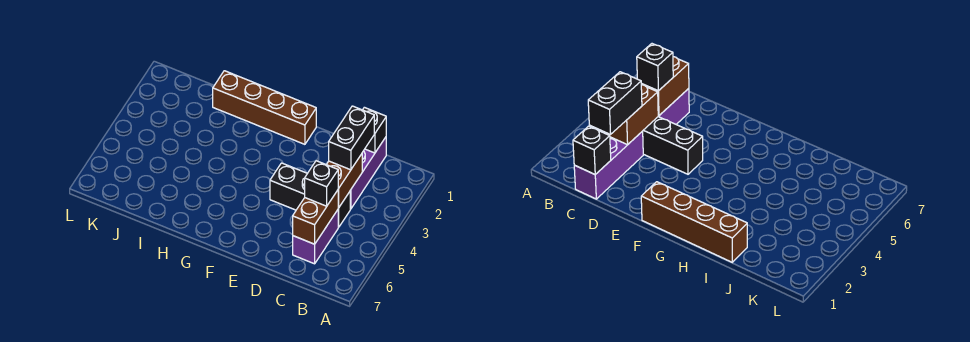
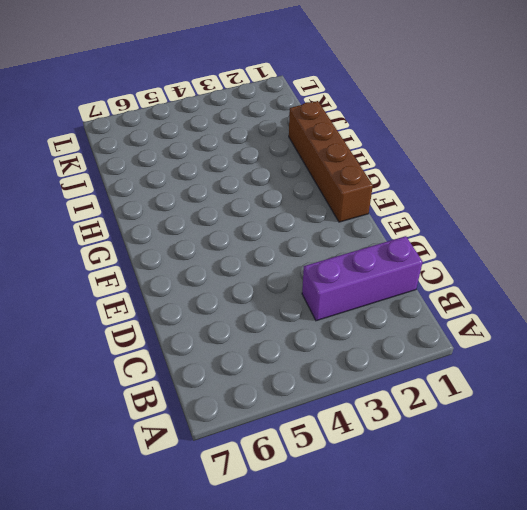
none -> black 1x3 brick [270,163,350,227]
none -> purple 1x2 brick [293,210,338,264]

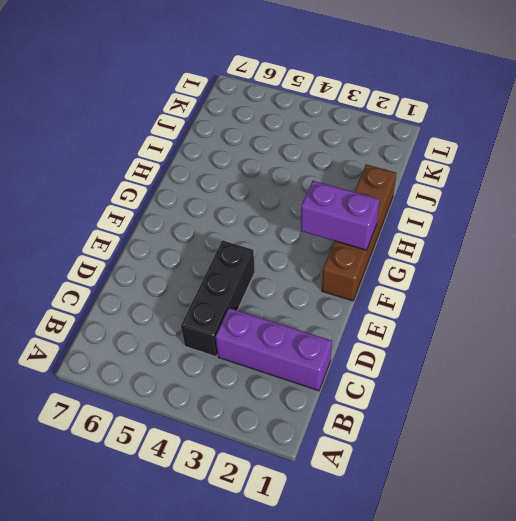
purple 1x2 brick [301,181,380,250] -> purple 1x2 brick moved to [293,210,338,264]
none -> black 1x1 brick [363,107,386,153]
none -> brown 1x2 brick [326,154,362,207]

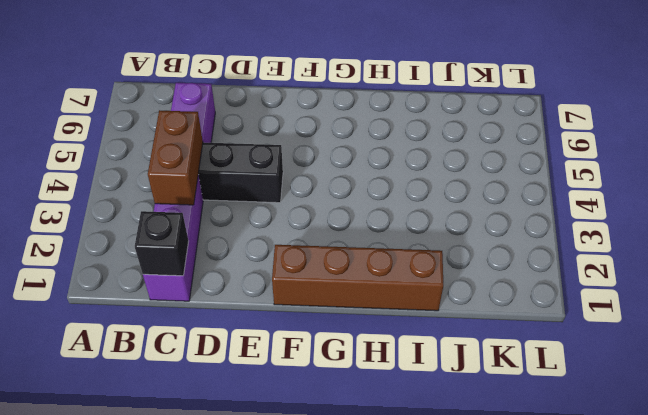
none -> brown 1x2 brick [293,190,339,244]
none -> black 1x2 brick [329,106,374,170]

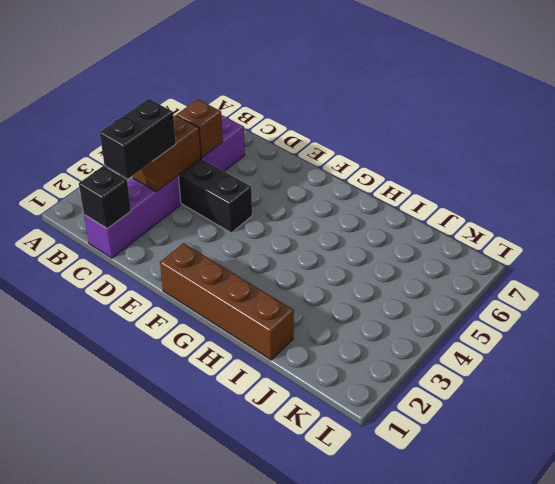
brown 1x1 brick [176,99,223,158] -> brown 1x2 brick [293,190,339,244]
none -> black 1x1 brick [305,161,339,206]

